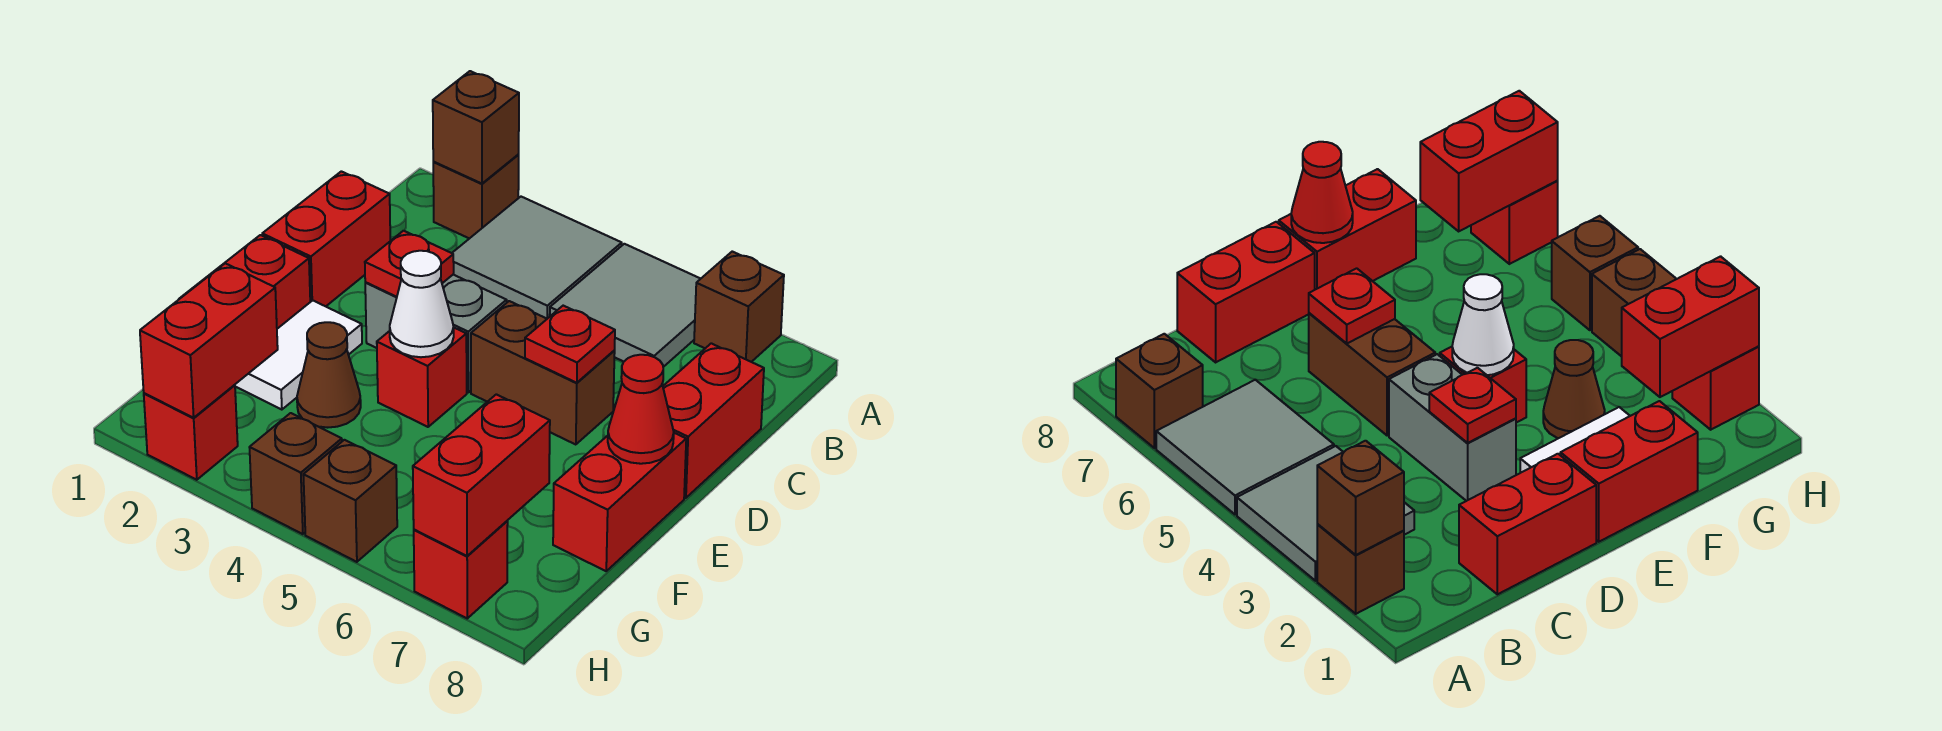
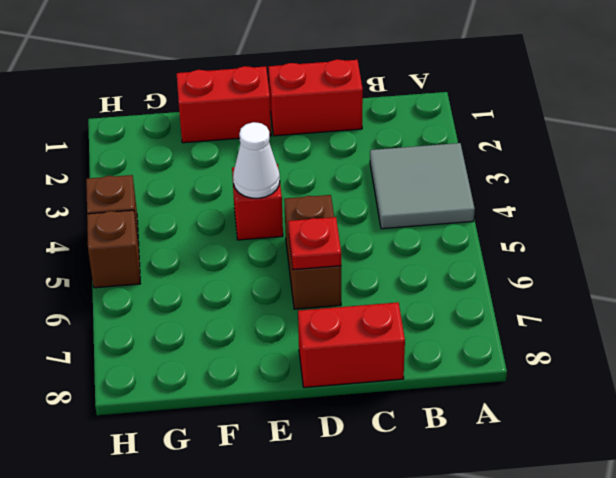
none -> brown 1x1 brick [433,155,519,239]
none -> grey 2x2 tile [550,244,700,367]
none -> brown 1x1 brick [694,252,784,362]

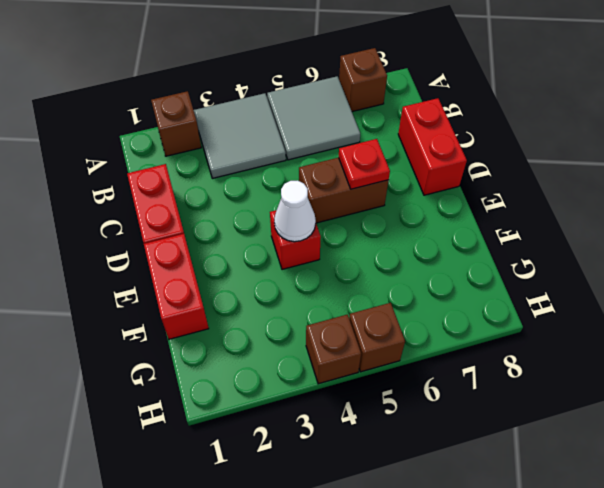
none -> grey 1x2 brick [365,275,507,393]
none -> white 1x2 tile [235,300,362,410]
none -> red 1x2 brick [553,433,686,571]

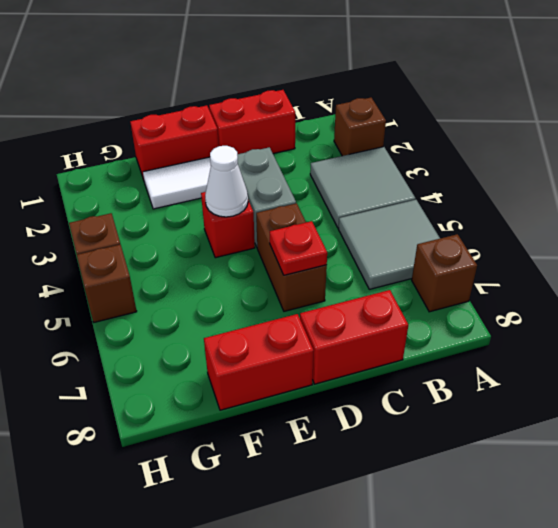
none -> brown 1x1 cone [297,322,361,428]
none -> red 1x1 brick [144,385,238,480]
none -> red 1x1 brick [414,521,508,618]

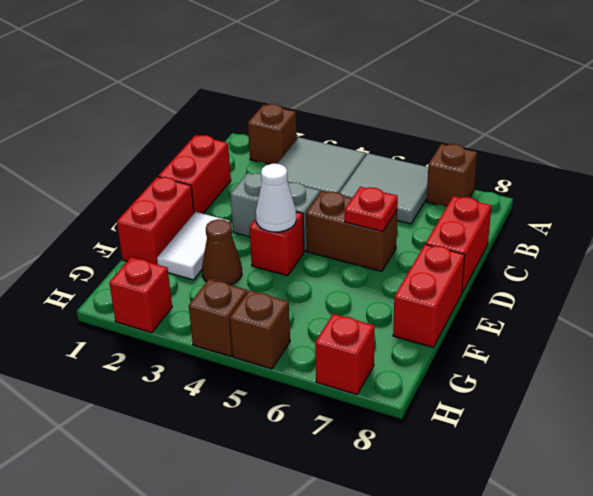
none -> brown 1x1 brick [433,71,519,184]
none -> red 1x1 plate [365,231,454,297]
none -> red 1x1 cone [608,355,674,464]

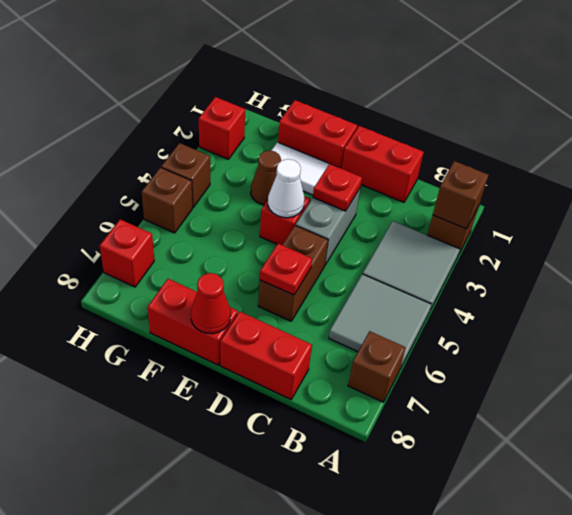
none -> red 1x2 brick [140,263,278,418]
none -> red 1x2 brick [413,394,550,556]

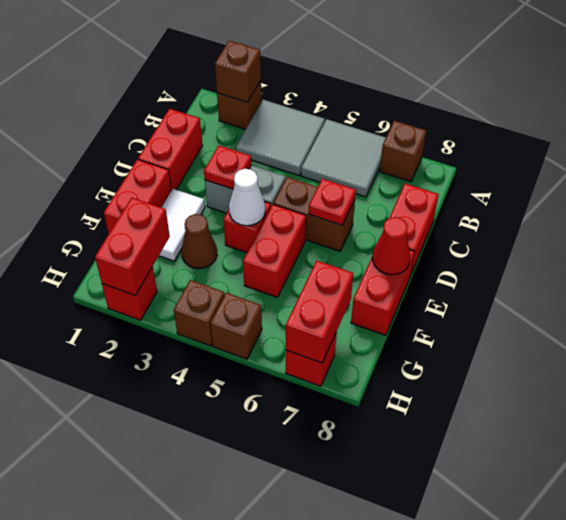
red 1x2 brick [243,204,306,297] -> none

